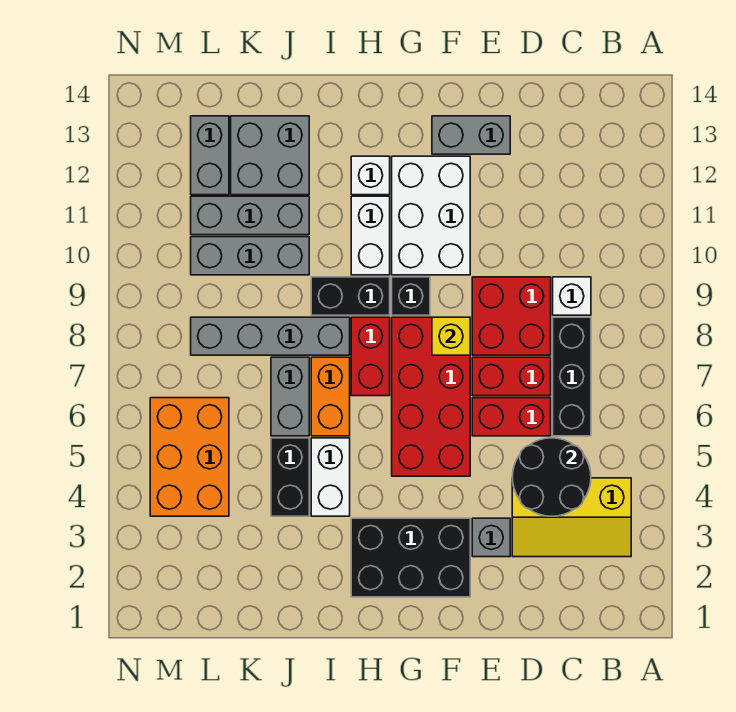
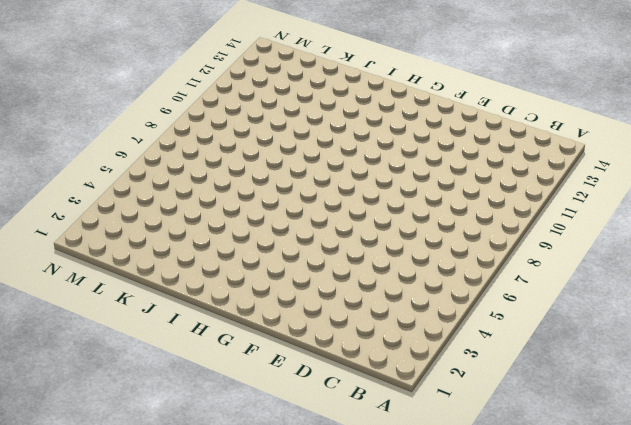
none -> yellow 2x3 slope [512,478,631,557]
none -> black 1x3 brick [553,317,591,436]
none -> white 1x1 brick [553,277,591,315]

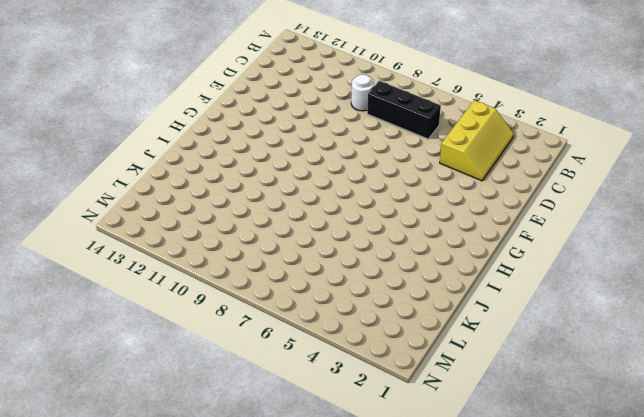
white 1x1 round brick [351,74,374,111] -> white 1x1 brick [553,277,591,315]
none -> red 1x2 brick [472,398,551,436]
none -> red 1x2 brick [472,357,551,396]
none -> red 2x2 brick [472,277,551,355]

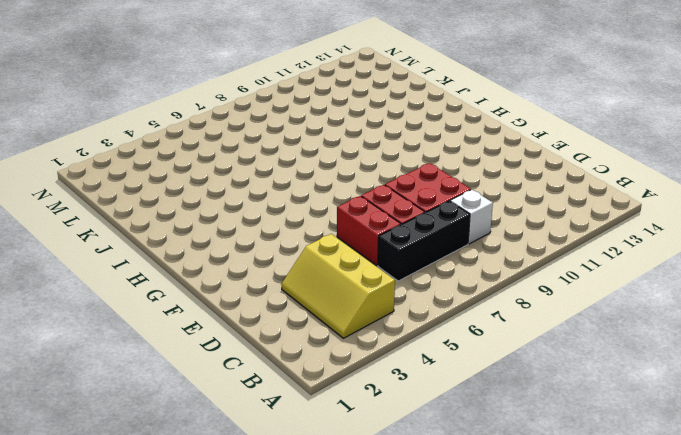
none -> grey 1x1 brick [472,518,510,557]
none -> grey 1x2 brick [432,116,510,154]
none -> black 2x3 brick [351,518,470,597]

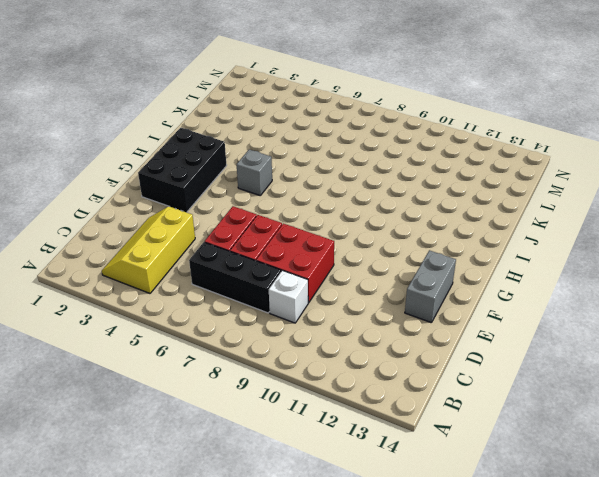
grey 1x1 brick [237,150,272,195] -> grey 1x1 brick moved to [472,518,510,557]
none -> red 2x4 brick [392,317,470,476]
none -> white 2x3 brick [392,156,470,275]
none -> black 1x1 brick [392,277,430,315]

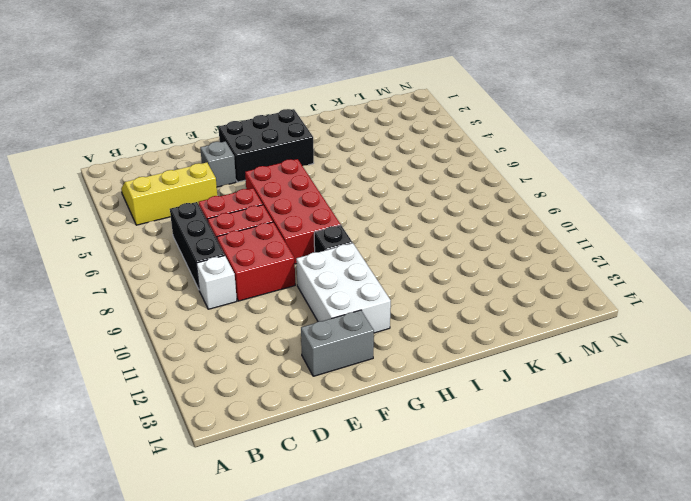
none -> red 1x2 brick [351,317,390,396]
none -> black 1x2 brick [311,277,390,315]
none -> white 1x2 brick [351,196,390,275]

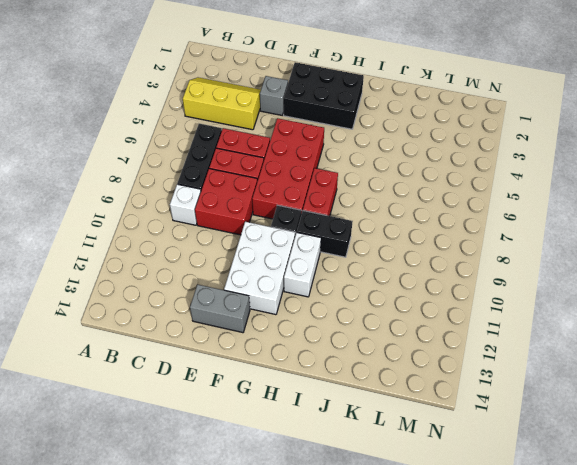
none -> white 1x1 brick [351,156,390,195]
none -> white 1x2 brick [311,438,350,516]
none -> orange 1x2 brick [311,357,350,436]

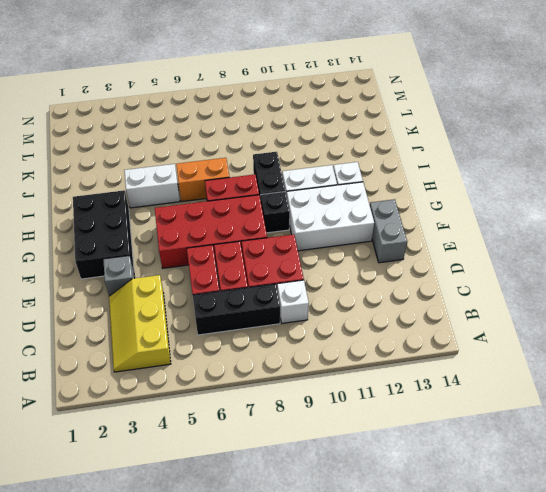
none -> grey 1x4 brick [191,317,350,355]
none -> black 1x2 brick [271,438,309,516]
none -> grey 1x2 brick [271,357,309,436]

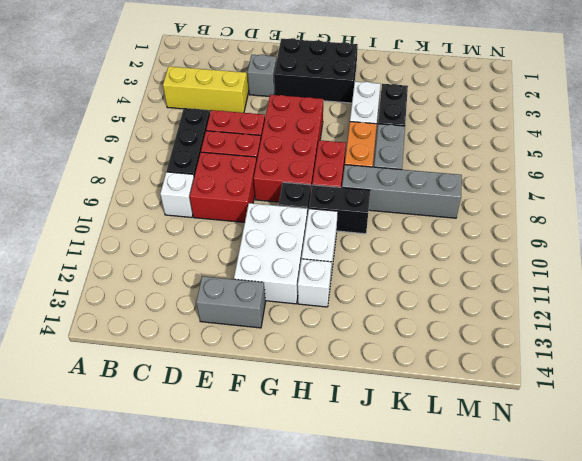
none -> grey 1x3 brick [191,237,309,275]
none -> grey 1x3 brick [191,196,309,235]
none -> grey 2x2 brick [231,116,309,195]

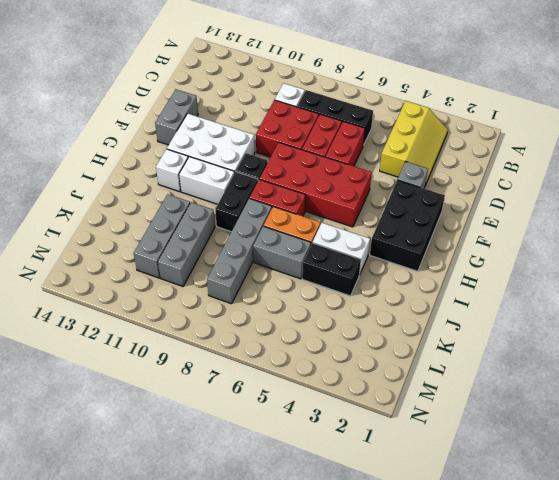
none -> grey 2x2 brick [231,116,309,195]
none -> orange 2x3 brick [150,398,229,516]
none -> grey 1x2 brick [191,116,229,195]

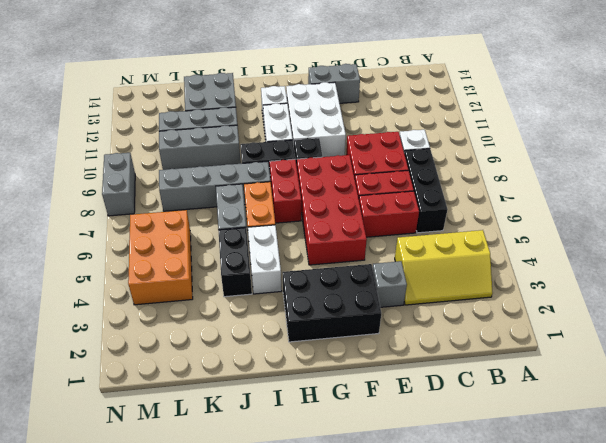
grey 1x2 brick [102,153,135,216] -> grey 1x2 brick moved to [191,116,229,195]
none -> black 2x2 round brick [512,438,591,516]
none -> yellow 1x1 brick [432,317,470,355]

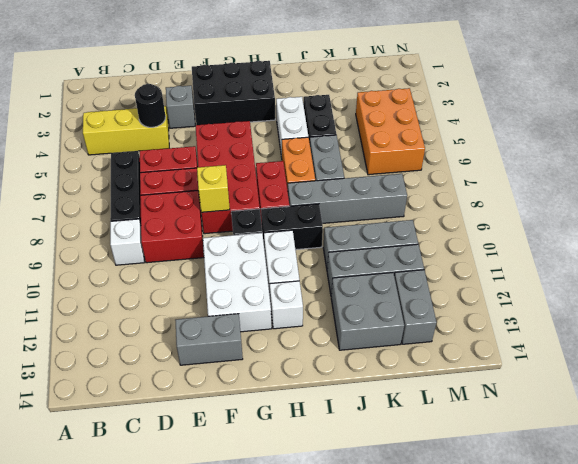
black 1x1 round brick [135,84,166,127] -> black 2x2 round brick [512,438,591,516]

